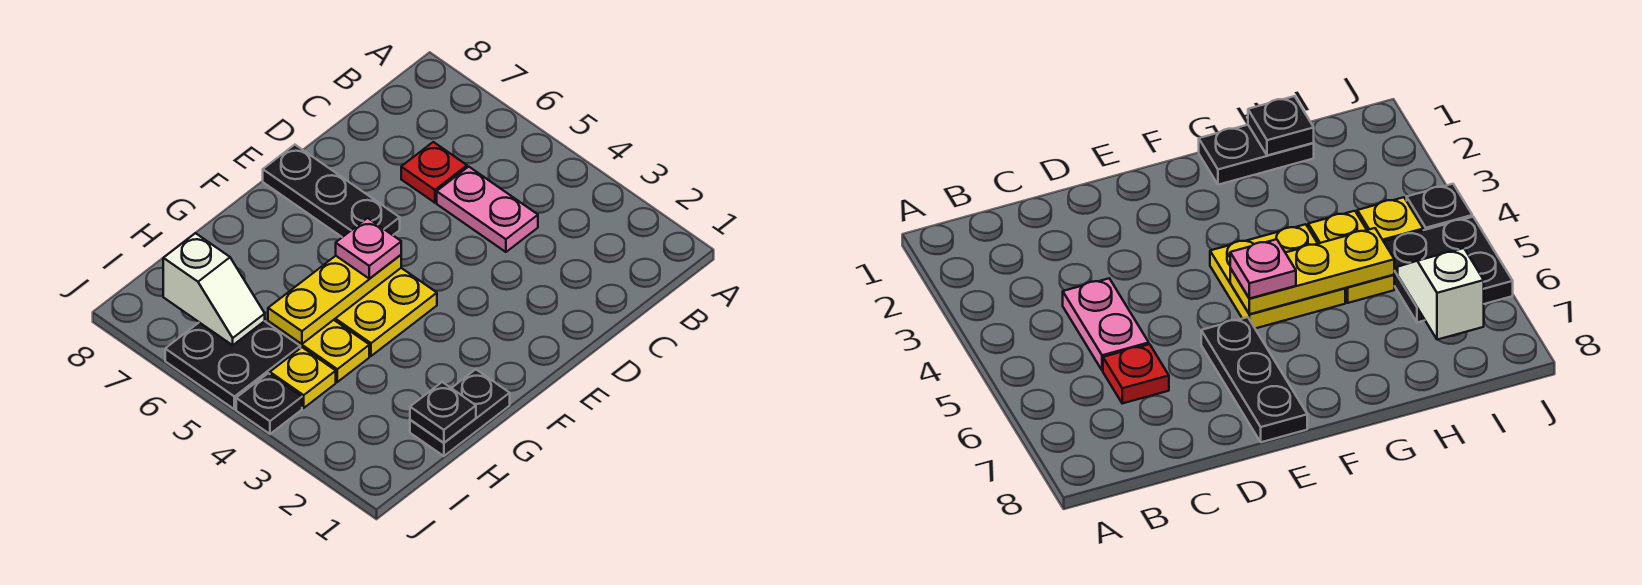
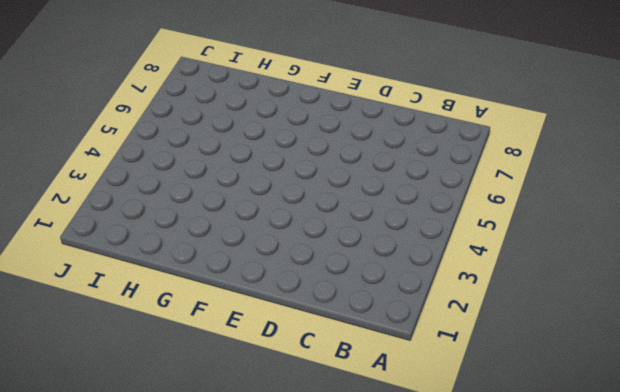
none -> pink 1x2 plate [437,167,538,252]
none -> red 1x1 plate [401,142,467,203]
none -> black 1x3 plate [263,145,400,237]

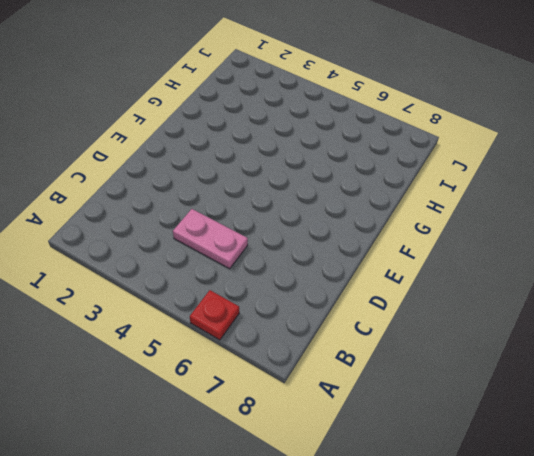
red 1x1 plate [190,290,239,340] -> red 1x1 plate moved to [401,142,467,203]
none -> black 1x3 plate [263,145,400,237]
none -> yellow 2x2 plate [334,268,437,356]
none -> black 1x2 plate [410,369,510,456]

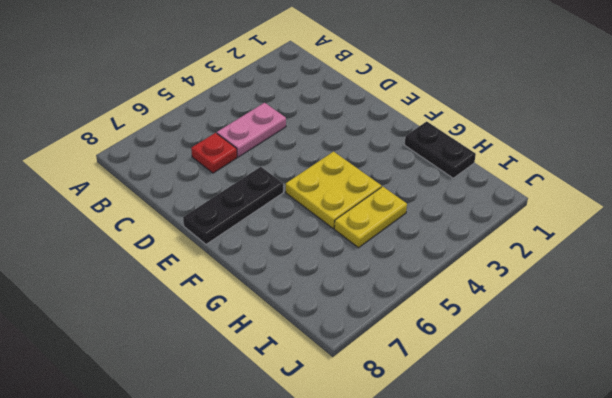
none -> yellow 1x1 plate [270,347,336,408]
none -> black 2x2 plate [165,321,300,409]
none -> black 1x1 plate [236,373,302,434]

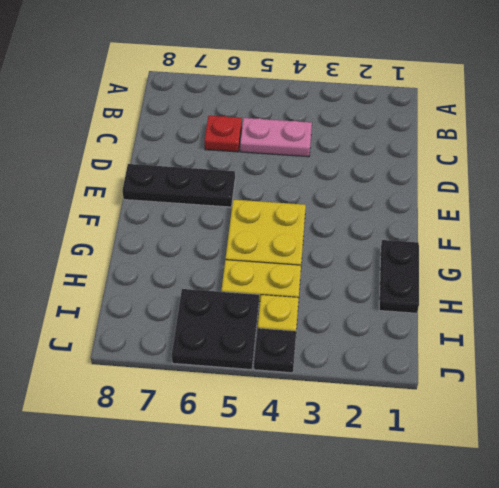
none -> yellow 1x3 plate [268,255,401,344]
none -> black 1x1 plate [410,382,476,443]
none -> white 1x2 slope [163,233,265,345]

